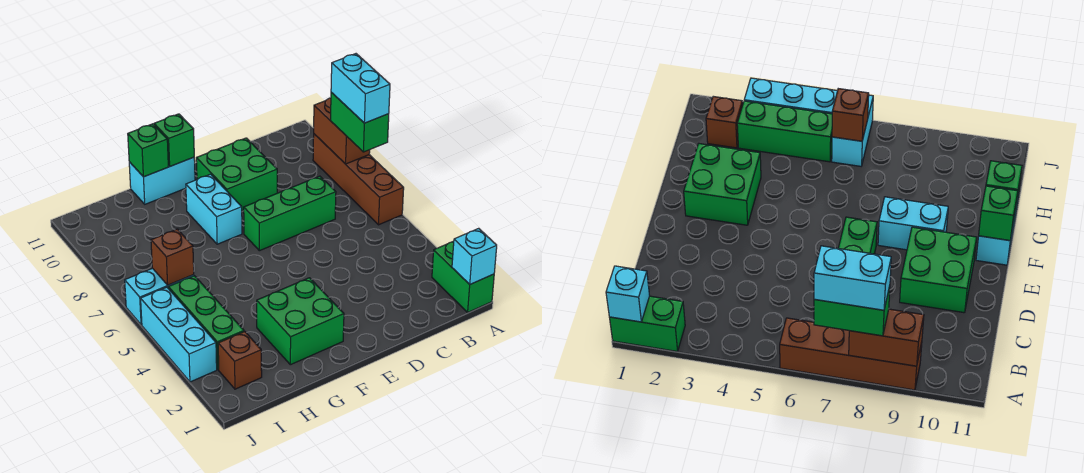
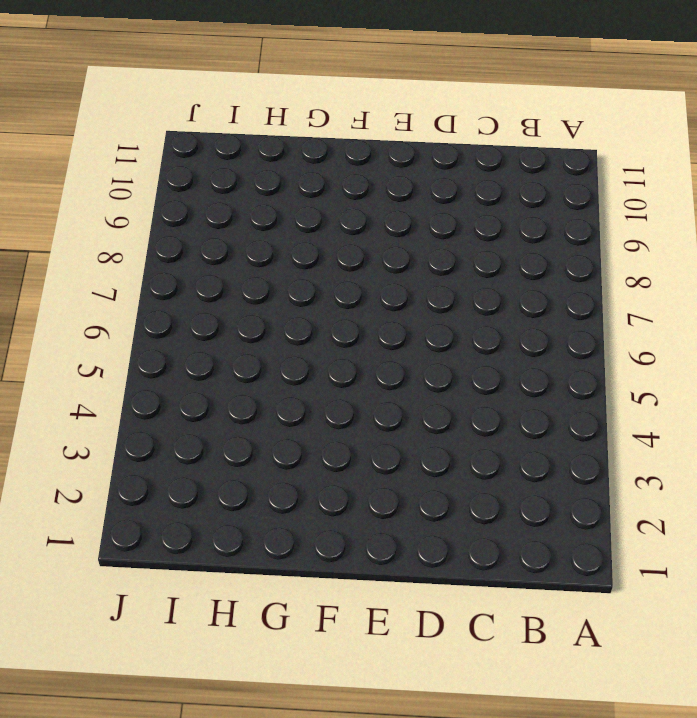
none -> green 1x2 brick [432,241,494,312]
none -> brown 1x4 brick [313,134,404,225]
none -> green 1x3 brick [244,176,336,251]

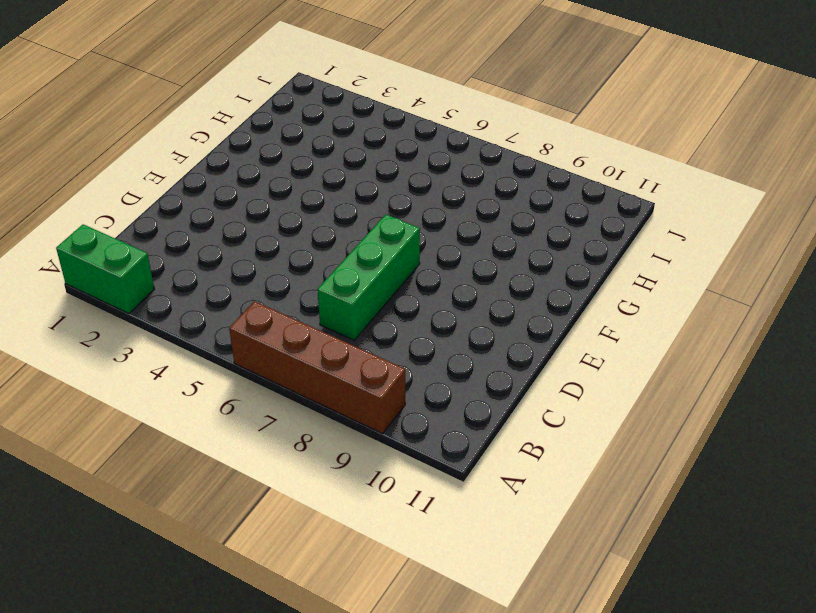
none -> green 2x2 brick [196,138,277,211]
none -> green 2x2 brick [257,278,344,365]
none -> cyan 1x2 brick [186,174,242,244]

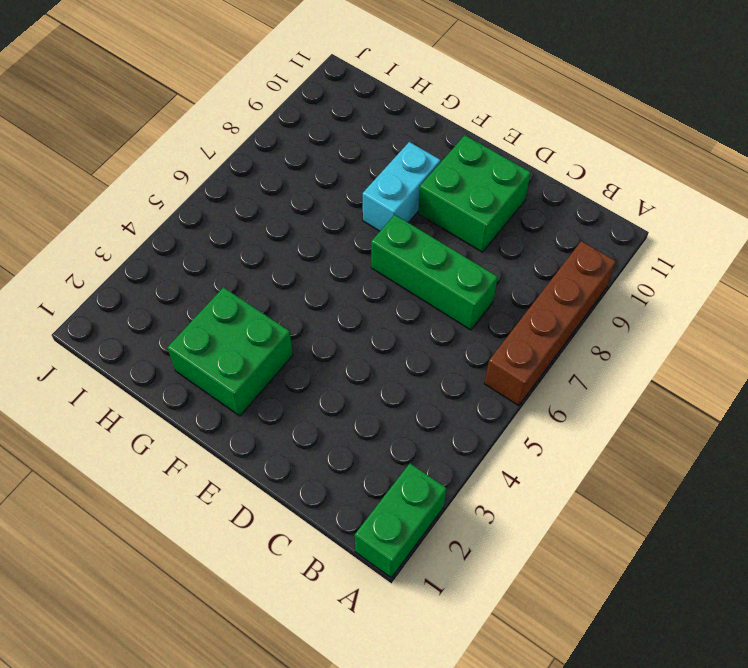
none -> cyan 1x2 brick [129,157,195,204]
none -> brown 1x1 brick [218,332,262,389]
none -> green 1x3 brick [168,276,244,370]

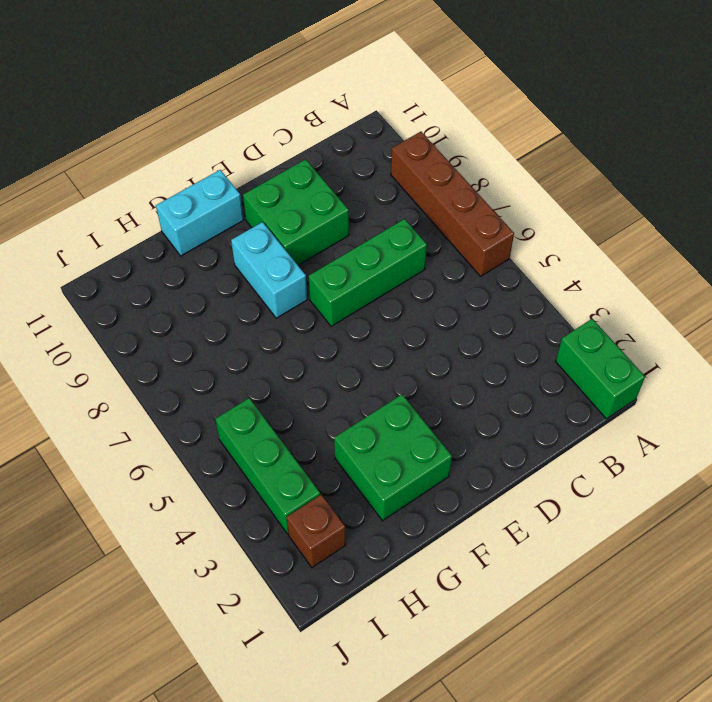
none -> cyan 1x2 brick [125,268,194,325]
none -> cyan 1x3 brick [141,287,217,382]
none -> cyan 1x1 brick [452,228,497,284]

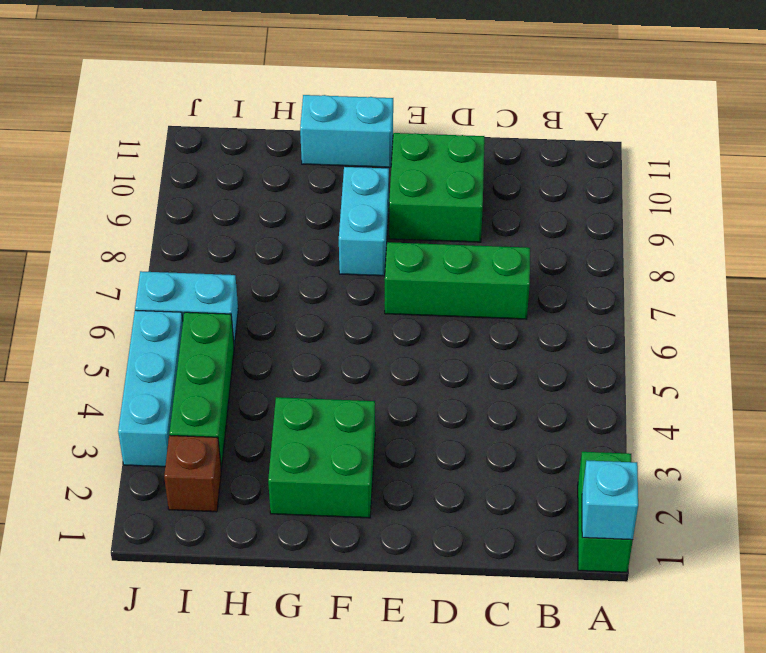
none -> brown 1x4 brick [313,134,404,225]
none -> brown 1x2 brick [314,98,370,164]
none -> green 1x1 brick [154,114,194,166]

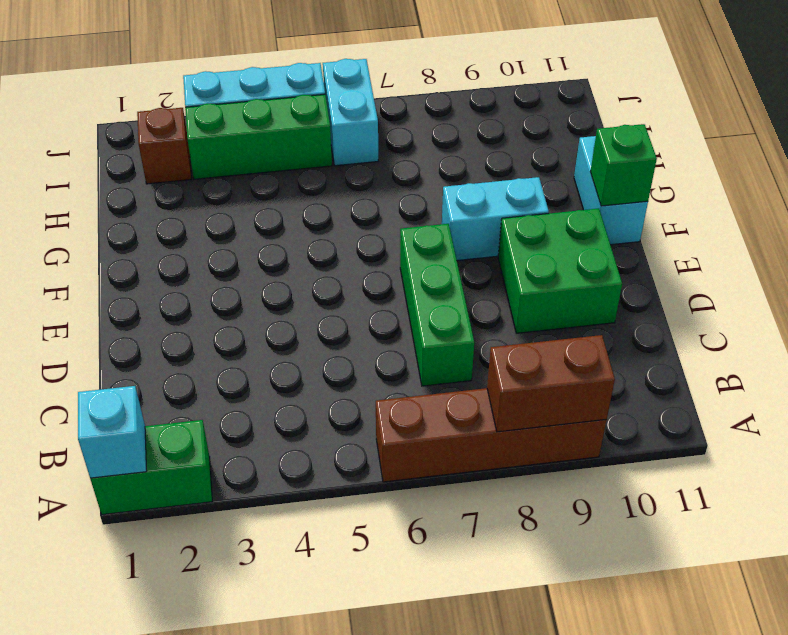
none -> green 2x2 brick [257,278,344,365]
none -> green 1x1 brick [128,124,168,177]
none -> brown 1x1 brick [151,229,194,285]

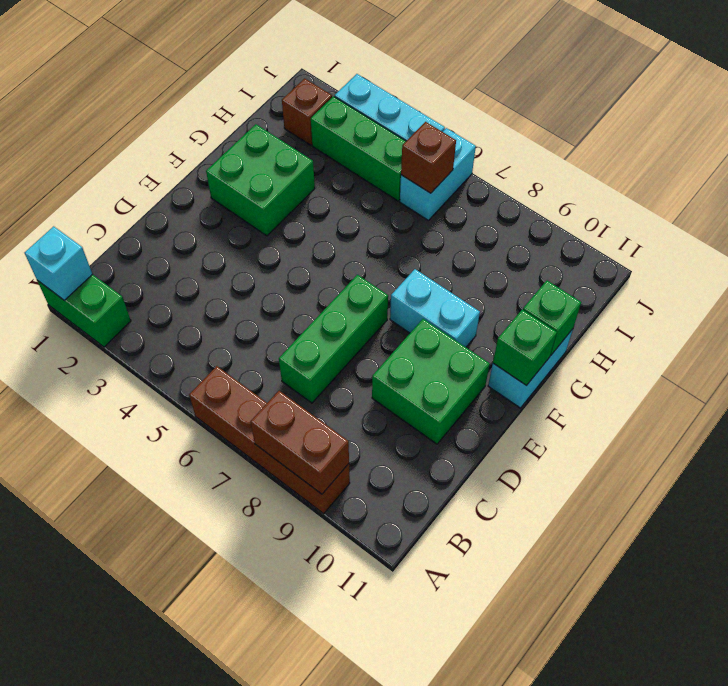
none -> green 1x2 brick [330,92,389,152]
none -> cyan 1x2 brick [331,54,390,123]

